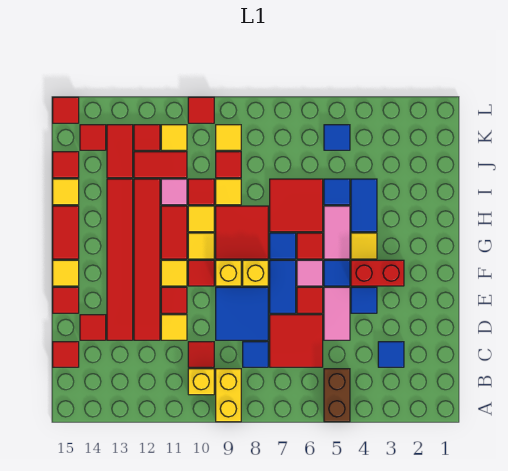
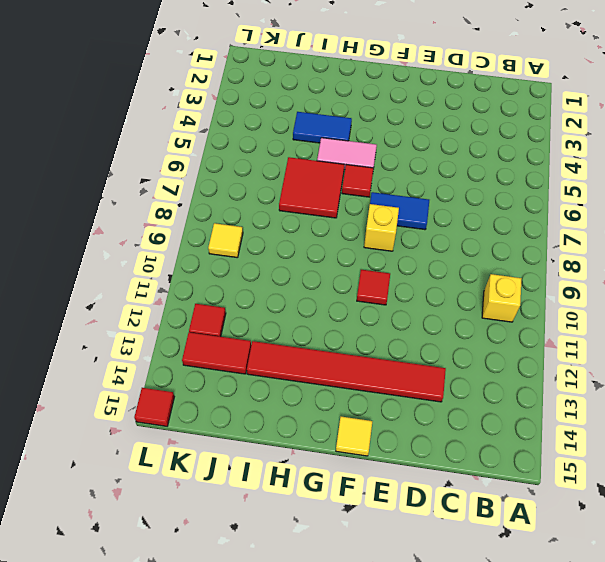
none -> brown 1x2 brick [324,369,350,422]
none -> yellow 1x2 brick [216,369,241,422]
none -> blue 1x1 tile [378,342,404,367]
none -> red 2x2 tile [270,315,323,367]

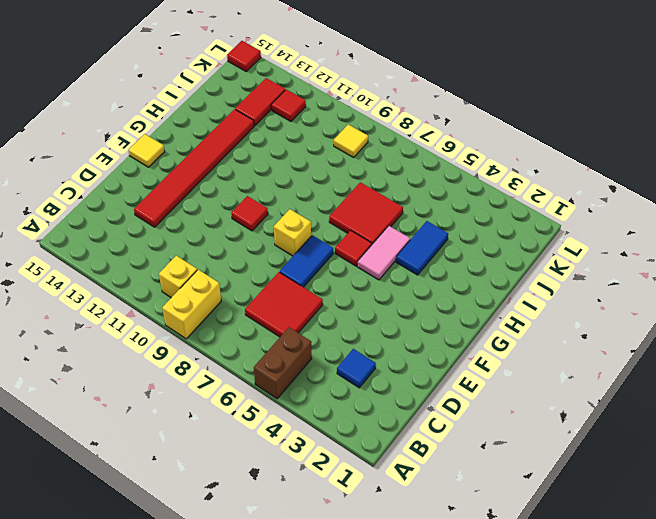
none -> blue 1x1 tile [243,342,268,367]
none -> red 1x1 tile [188,342,214,367]
none -> red 1x1 tile [53,342,79,367]
none -> pink 1x2 tile [324,287,350,340]

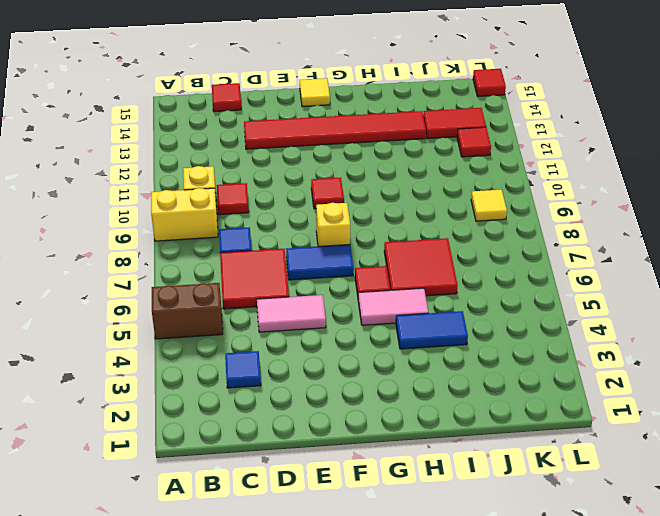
none -> blue 2x2 tile [216,287,268,340]
none -> yellow 1x1 tile [161,315,187,340]
none -> red 1x6 tile [134,179,160,340]
none -> red 1x1 tile [80,315,106,340]

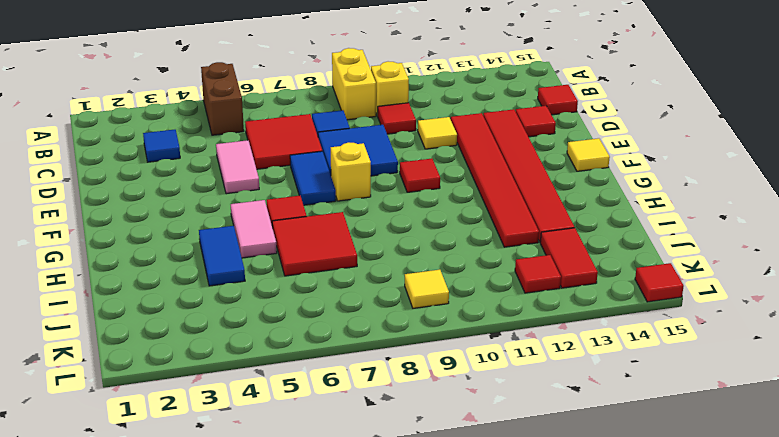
none -> blue 1x1 tile [351,287,377,313]
none -> red 1x1 tile [297,287,323,313]
none -> red 1x1 tile [161,287,187,313]
none -> red 1x1 tile [53,287,79,313]

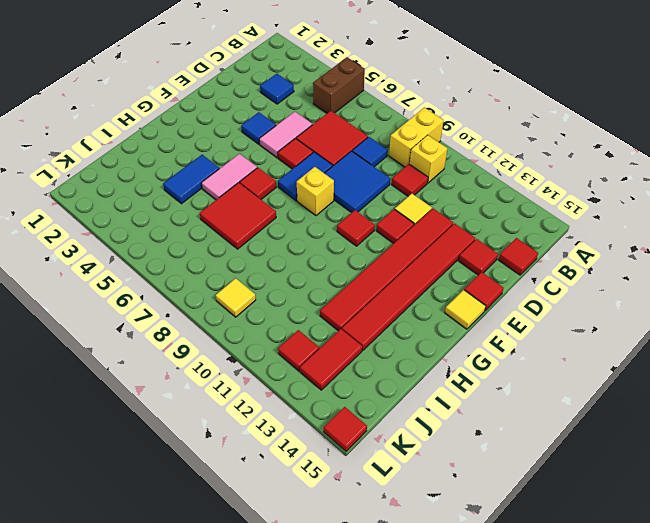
none -> red 1x2 brick [351,260,404,286]
none -> blue 1x1 tile [324,260,350,286]
none -> pink 1x1 tile [297,260,323,286]
none -> yellow 1x1 brick [216,260,241,286]

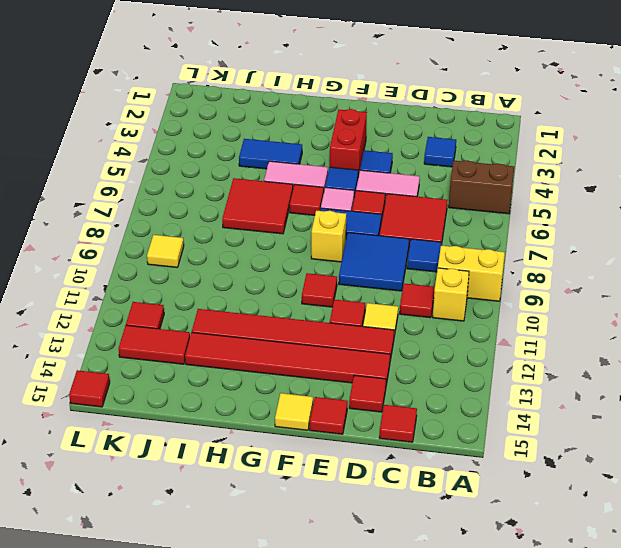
none -> yellow 1x1 brick [216,260,241,286]
none -> yellow 1x1 tile [161,260,187,286]
none -> yellow 1x1 tile [351,233,377,259]
none -> blue 1x1 tile [270,233,296,259]

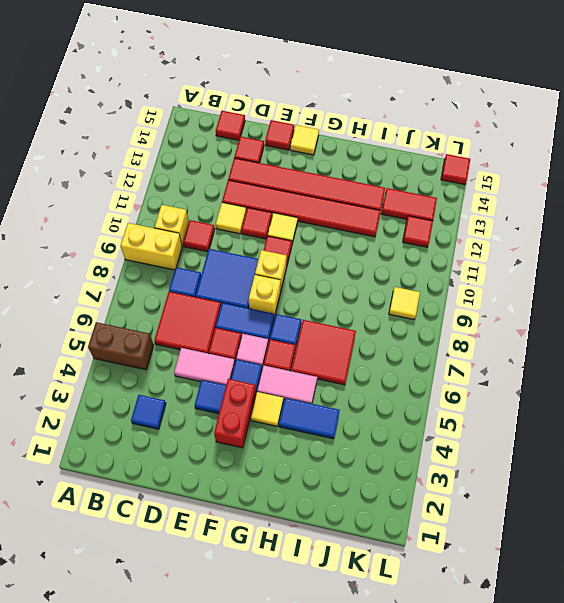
none -> red 2x2 tile [216,206,268,259]
none -> yellow 1x1 tile [188,233,214,259]
none -> red 1x2 tile [161,206,187,259]
none -> red 1x2 tile [53,206,79,259]

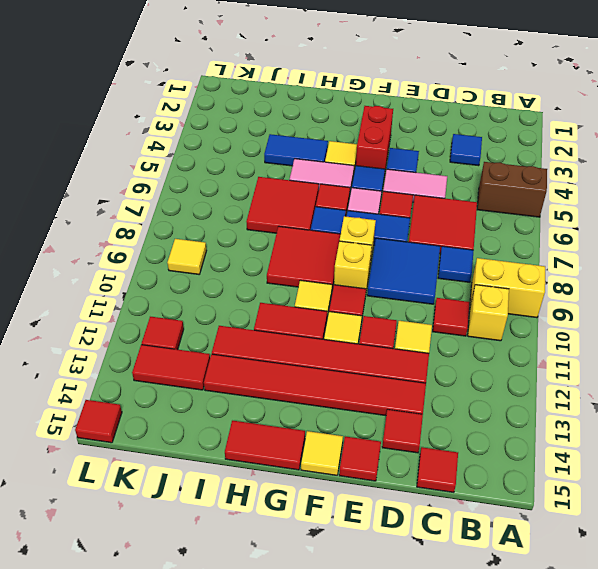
none -> yellow 1x1 tile [188,206,214,232]
none -> blue 1x1 tile [324,179,350,205]
none -> yellow 1x1 tile [216,179,241,205]
none -> red 1x1 tile [188,179,214,205]

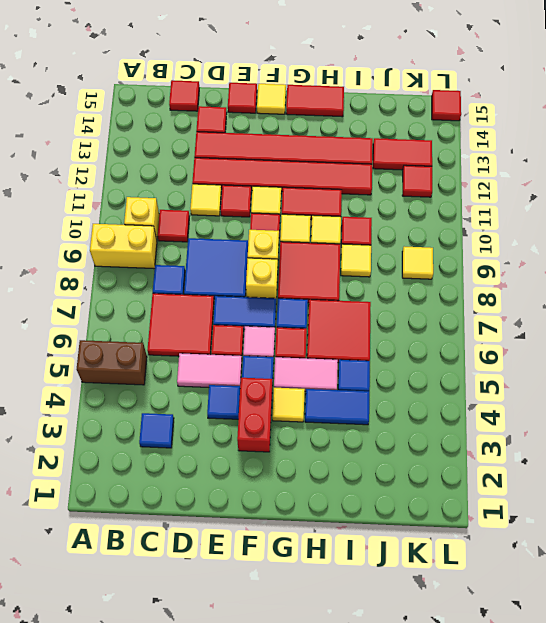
none -> pink 1x1 tile [161,179,187,205]
none -> yellow 1x1 tile [53,179,79,205]
none -> red 1x1 tile [216,152,241,178]
none -> red 1x2 tile [134,152,187,178]

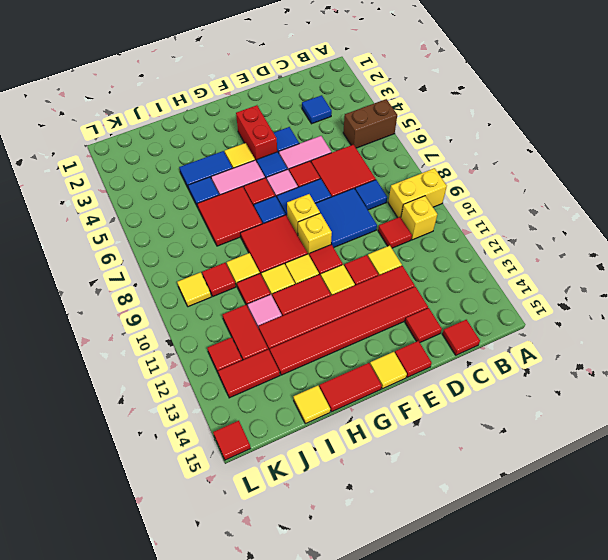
none -> red 1x1 tile [53,152,79,178]
none -> blue 1x1 tile [324,125,350,150]
none -> yellow 1x1 tile [161,125,187,150]
none -> red 1x1 tile [80,125,106,150]

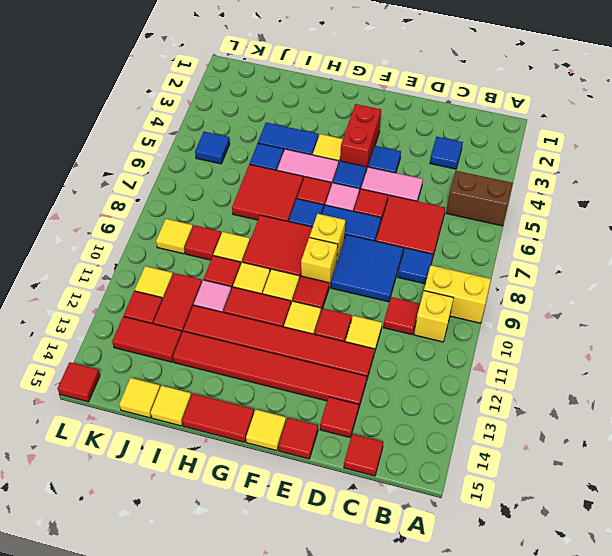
yellow 1x1 tile [119,378,160,418] -> red 1x1 tile [53,152,79,178]
none -> red 1x1 tile [80,125,106,150]
none -> red 1x1 tile [188,97,214,123]

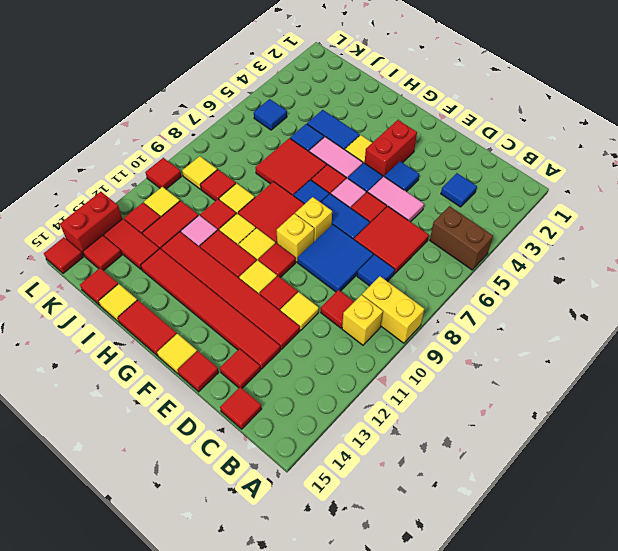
red 1x2 brick [60,191,122,256] -> none

